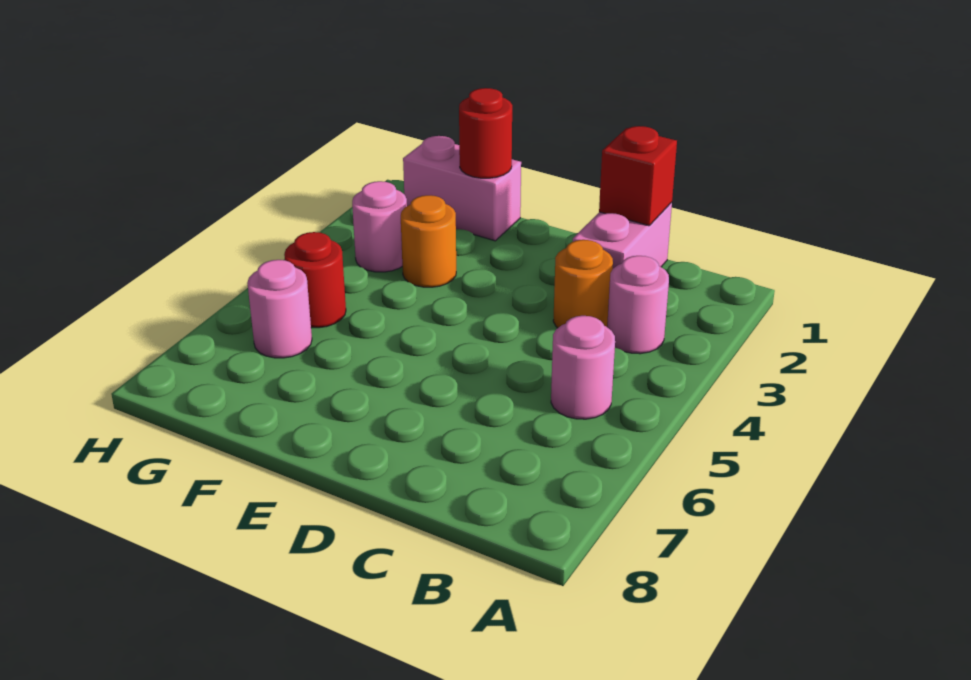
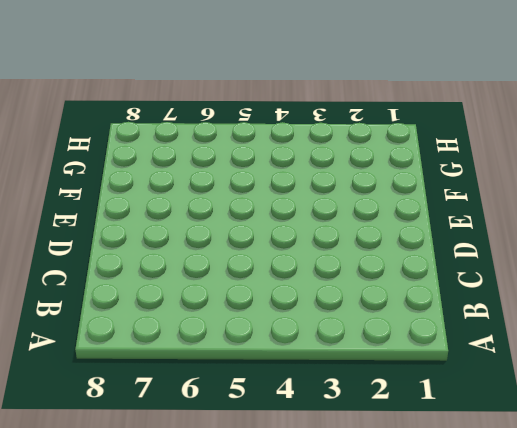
none -> pink 1x1 round brick [607,256,669,354]
none -> pink 1x1 round brick [551,316,615,419]

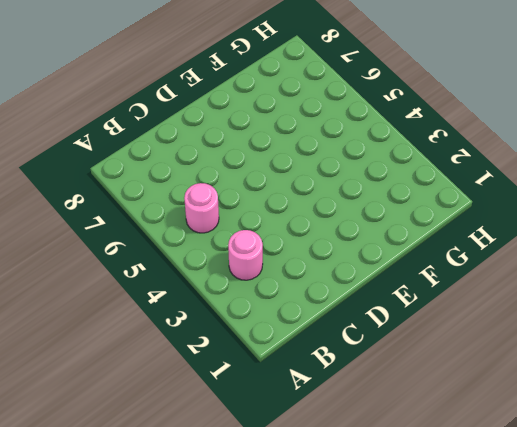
none -> pink 1x2 brick [573,202,672,268]
none -> orange 1x1 round brick [553,240,613,328]

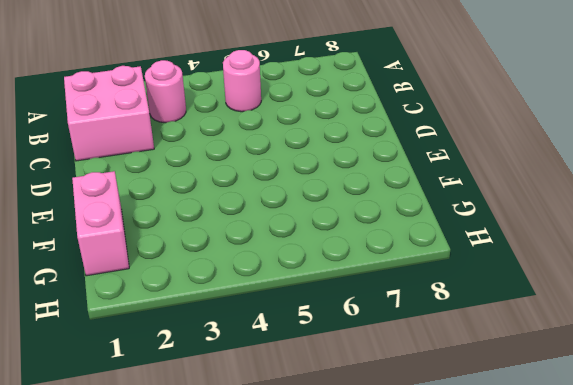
pink 2x2 brick [64,66,154,161] -> pink 1x2 brick [573,202,672,268]
none -> orange 1x1 round brick [553,240,613,328]
none -> orange 1x1 round brick [401,195,456,287]

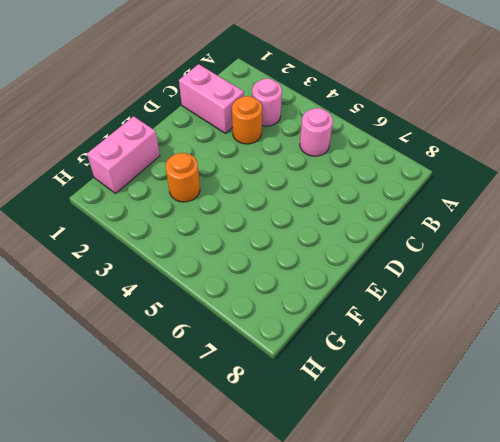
none -> pink 1x1 round brick [352,181,407,272]
none -> red 1x1 round brick [284,232,346,328]

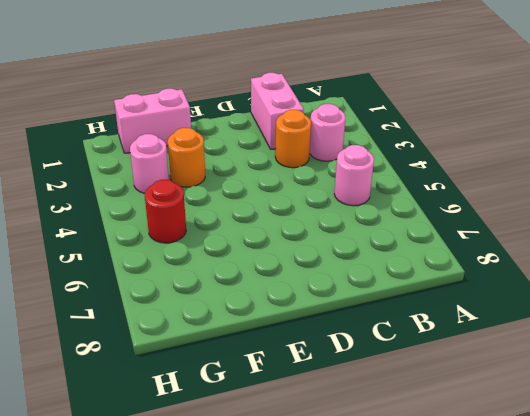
none -> pink 1x1 round brick [247,260,312,358]
none -> red 1x1 brick [599,126,677,226]

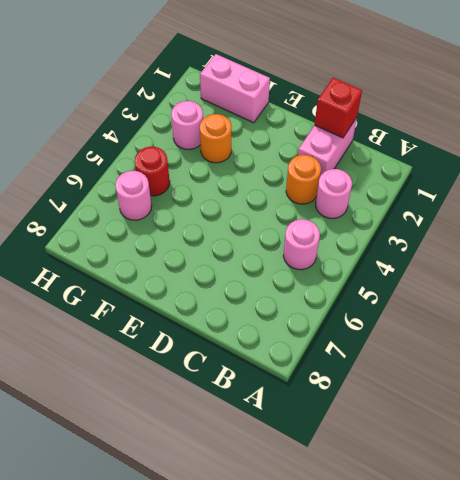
none -> red 1x1 round brick [459,88,512,178]

